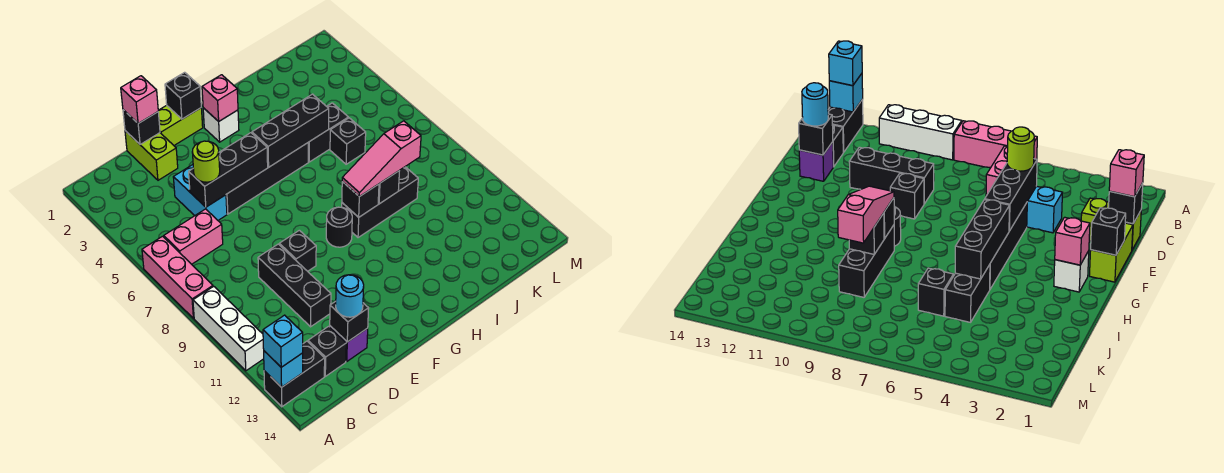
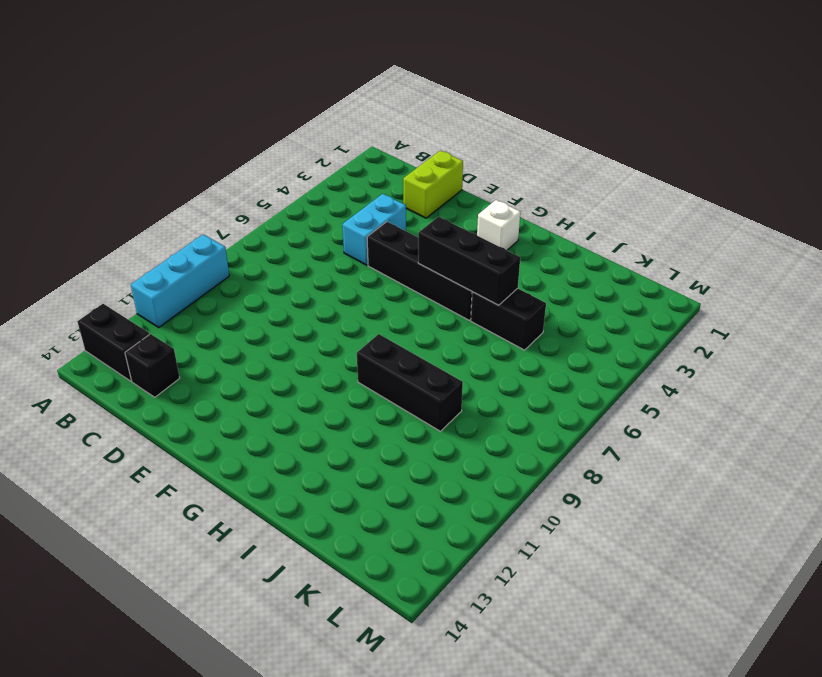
cyan 1x3 brick [131,234,229,327] -> white 1x3 brick [193,286,264,371]
none -> pink 1x3 brick [142,236,213,319]
none -> pink 1x2 brick [164,209,223,264]
none -> black 1x3 brick [258,244,331,327]
none -> purple 1x1 brick [330,326,368,361]

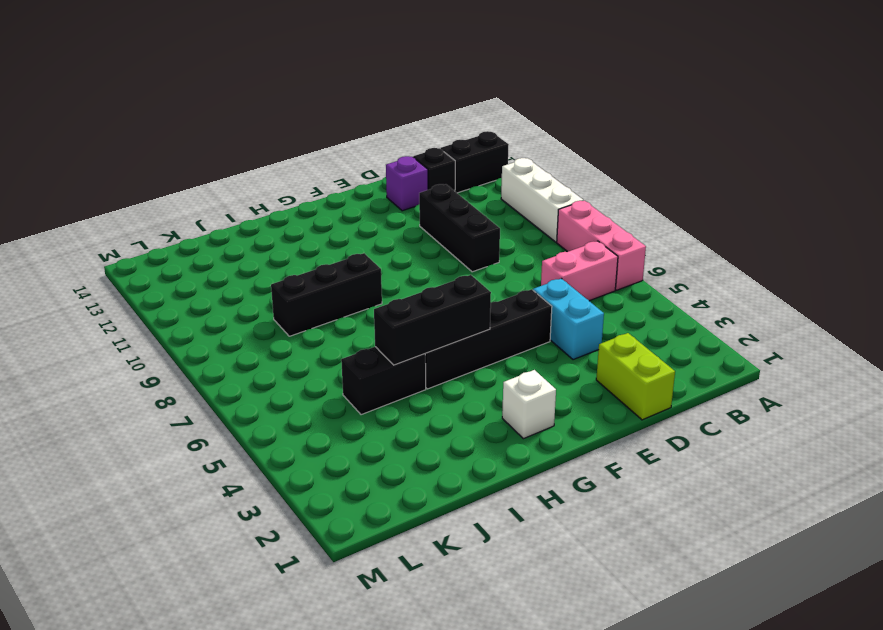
none -> lime 1x2 brick [158,105,203,145]
none -> black 1x1 brick [279,230,316,271]
none -> black 1x1 round brick [326,207,352,247]
none -> black 1x1 brick [330,118,366,164]

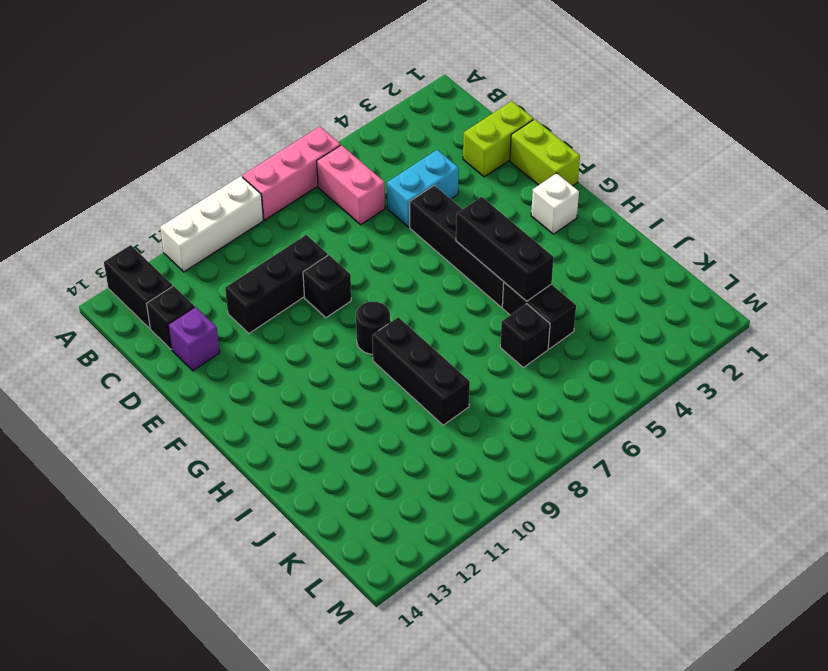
none -> cyan 1x1 brick [264,351,303,387]
none -> black 1x1 brick [123,110,160,144]
none -> black 1x3 brick [189,133,268,207]
none -> black 1x1 brick [330,301,369,342]

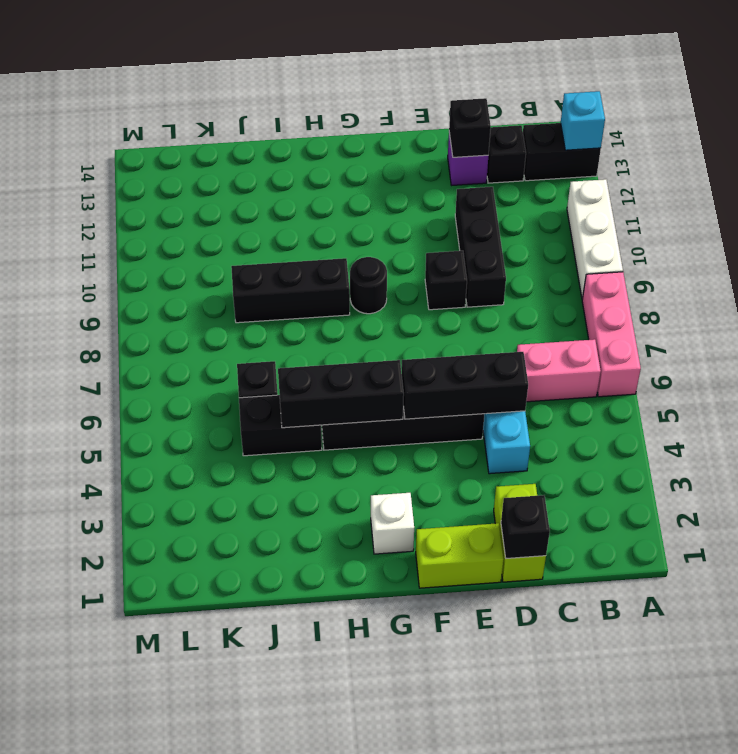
none -> black 1x1 brick [165,72,201,119]
none -> pink 1x1 brick [202,75,238,121]
none -> black 1x1 brick [342,182,379,217]
none -> black 1x1 brick [378,171,399,204]

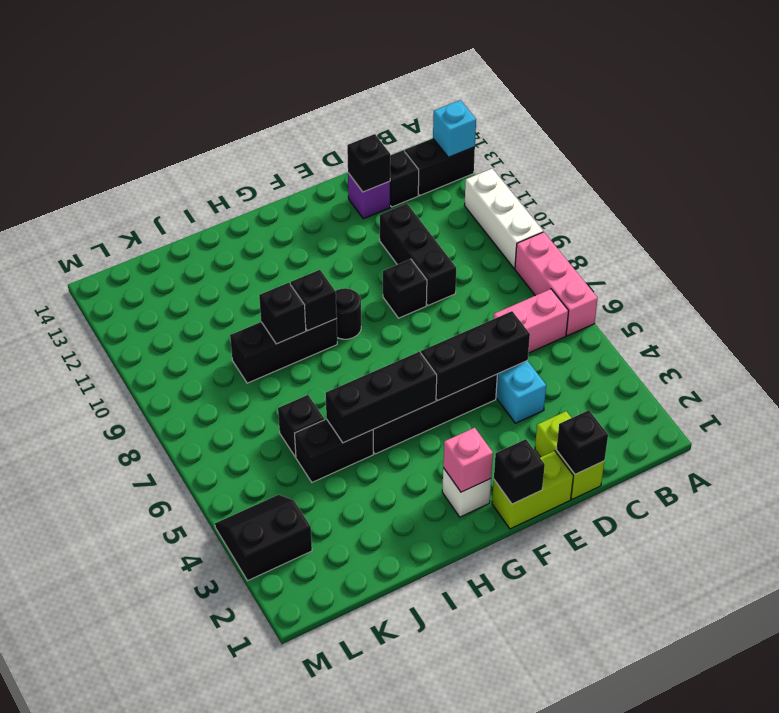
black 2x2 slope [215,495,312,581] -> none
none -> cyan 1x1 brick [263,315,303,367]
none -> pink 1x1 brick [121,76,158,123]
none -> lime 1x1 round brick [192,141,220,182]
none -> cyan 1x1 round brick [336,275,364,317]

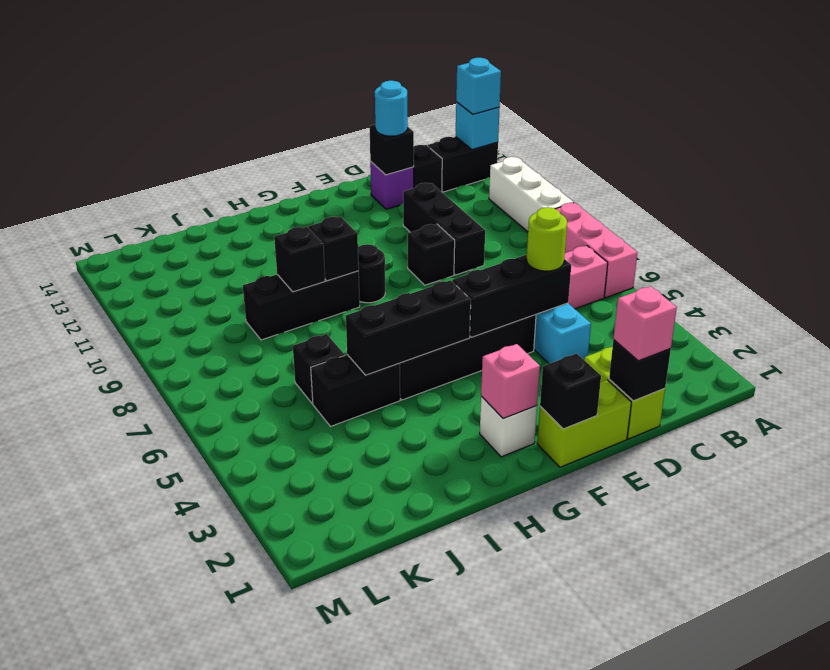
none -> pink 1x3 slope [342,121,421,197]

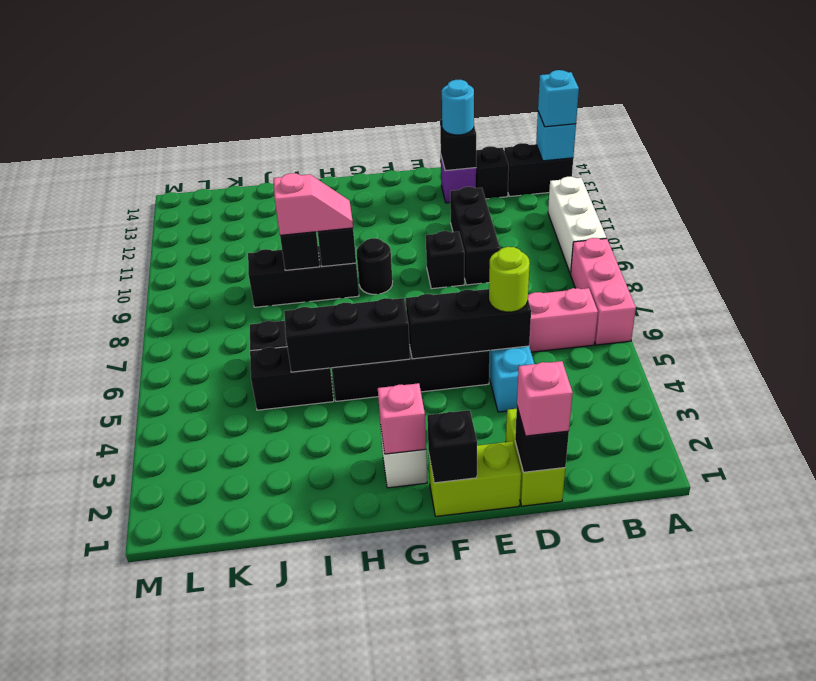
pink 1x2 slope [274,173,353,235] -> pink 1x3 slope [342,121,421,197]

